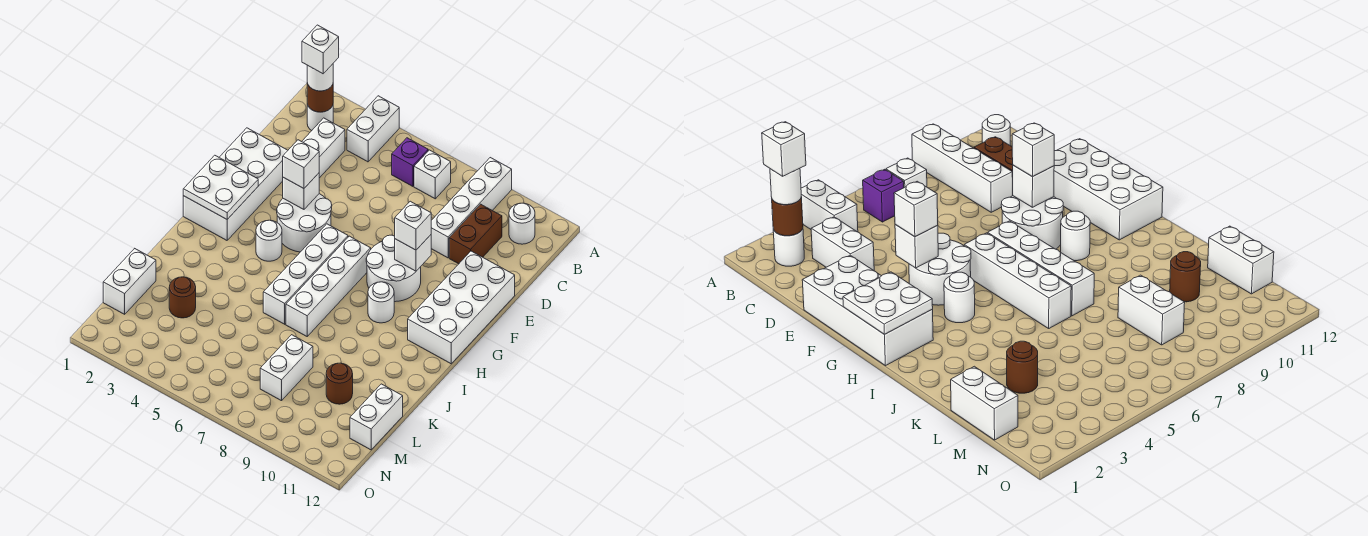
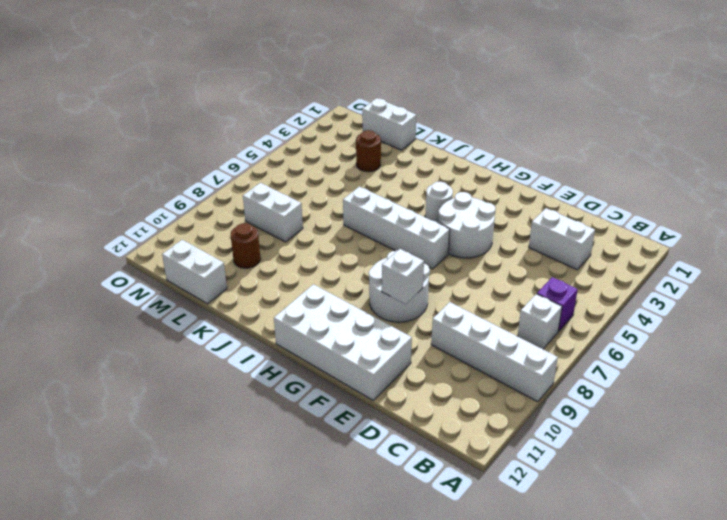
none -> white 1x2 brick [347,96,399,162]
none -> white 1x1 round brick [307,104,333,131]
none -> white 1x1 round brick [509,203,535,244]

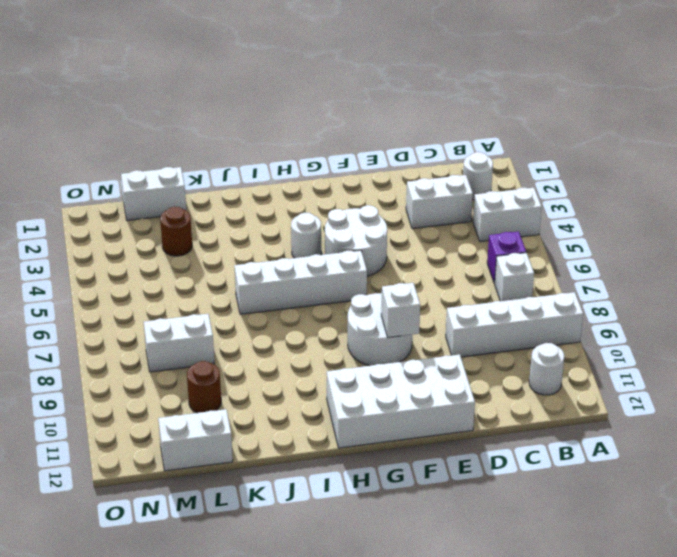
none -> brown 1x2 brick [449,204,502,264]
none -> white 2x4 brick [183,128,288,240]
none -> white 1x4 brick [286,236,371,336]

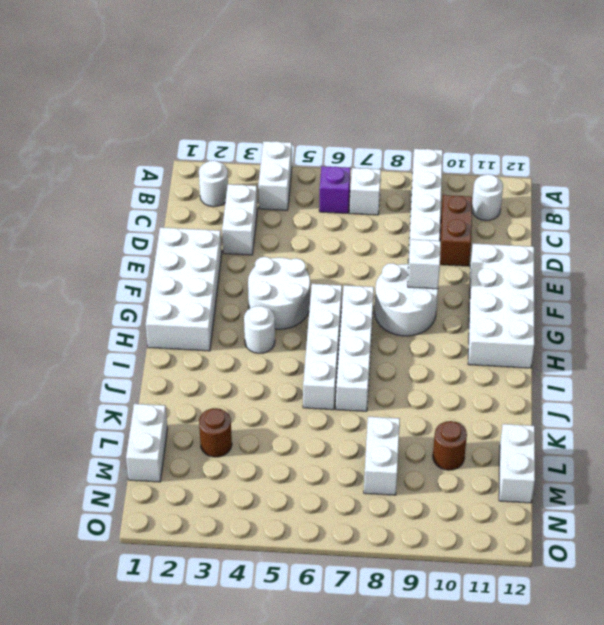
none -> white 1x1 round brick [368,282,394,323]
none -> brown 1x1 round brick [307,83,333,112]
none -> white 1x1 brick [283,173,319,209]

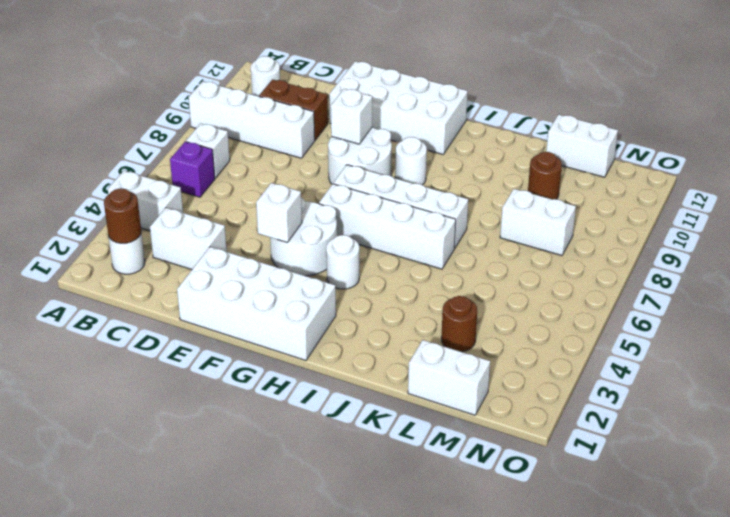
none -> white 2x2 plate [183,155,258,219]
none -> white 1x1 round brick [307,64,333,91]
none -> white 1x1 brick [283,140,319,189]

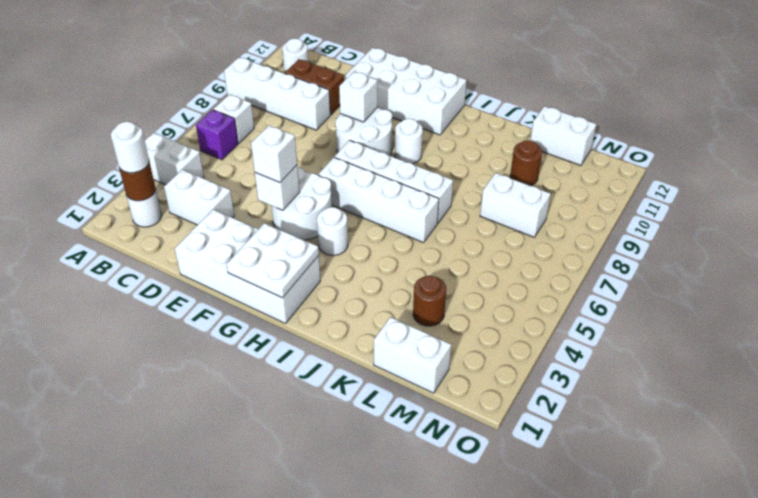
none -> white 1x1 brick [395,201,431,250]
none -> white 1x1 brick [302,25,339,74]

